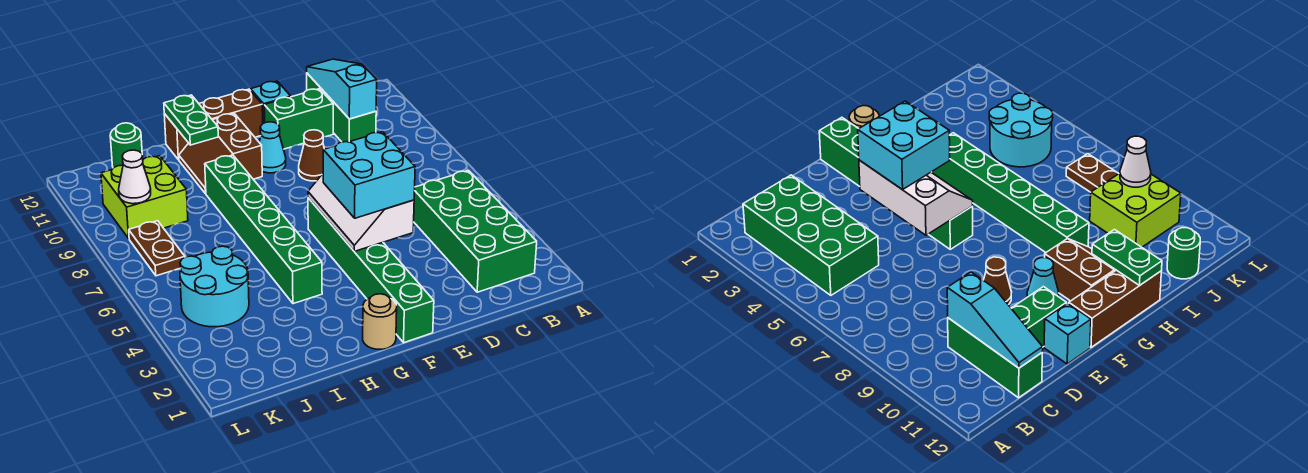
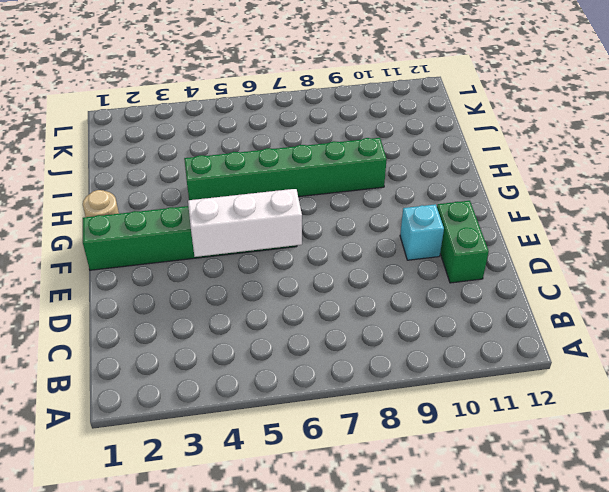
cyan 1x1 brick [400,204,444,260] -> cyan 1x1 brick moved to [251,81,291,124]
none -> green 2x4 brick [414,170,537,292]
none -> green 1x3 brick [307,73,376,142]
none -> brown 1x1 cone [299,130,324,181]

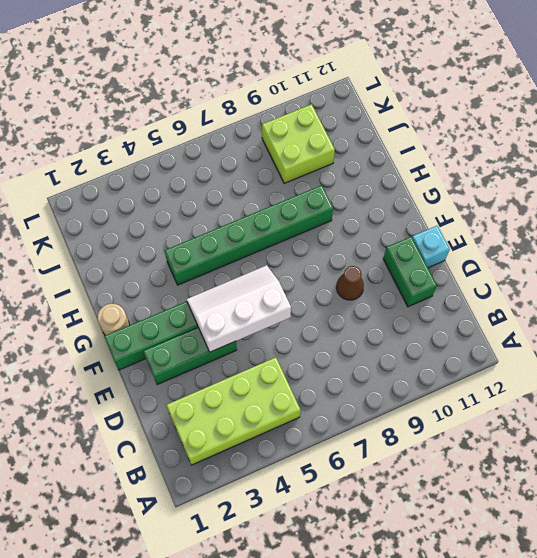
lime 2x4 brick [166,357,301,465] -> green 2x4 brick [414,170,537,292]
green 1x3 brick [143,327,237,385] -> green 1x3 brick moved to [307,73,376,142]
none -> cyan 1x1 cone [259,122,286,173]
none -> brown 1x3 brick [164,89,263,160]
none -> brown 2x2 slope [179,114,262,194]

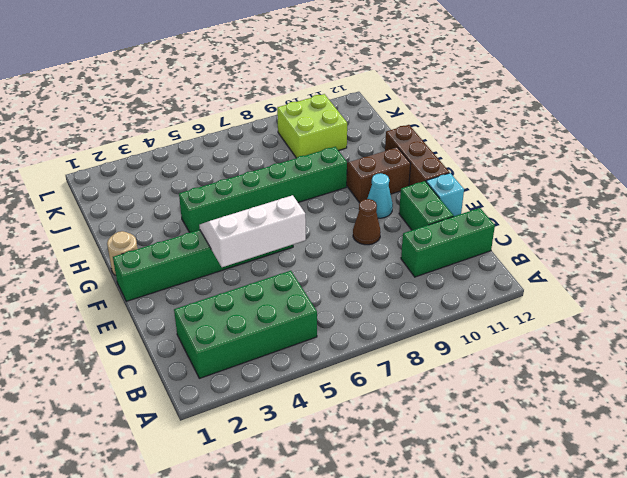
none -> cyan 2x2 round brick [180,246,249,327]
none -> green 1x1 round brick [110,123,142,168]
none -> brown 1x2 plate [129,221,185,276]

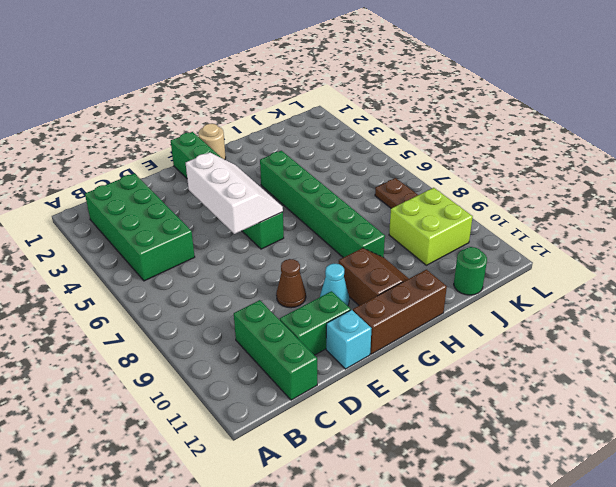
none -> cyan 2x2 round brick [180,246,249,327]
none -> cyan 1x3 slope [307,59,377,119]
none -> green 1x2 plate [164,95,218,145]

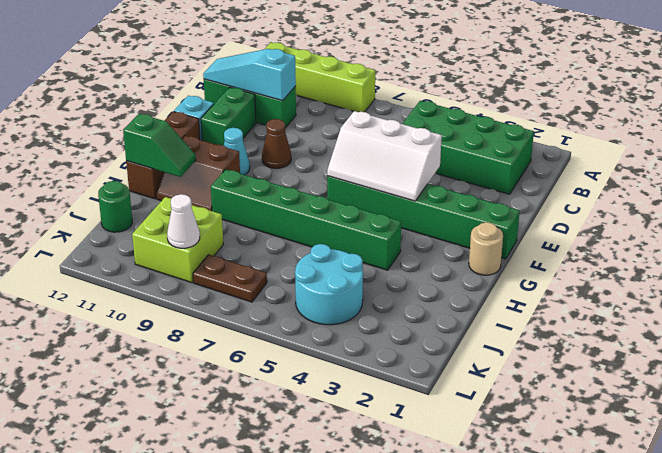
lime 1x4 brick [265,43,375,112] -> none
green 1x2 slope [123,114,196,177] -> green 1x2 plate [164,95,218,145]
none -> cyan 2x2 brick [323,132,415,218]

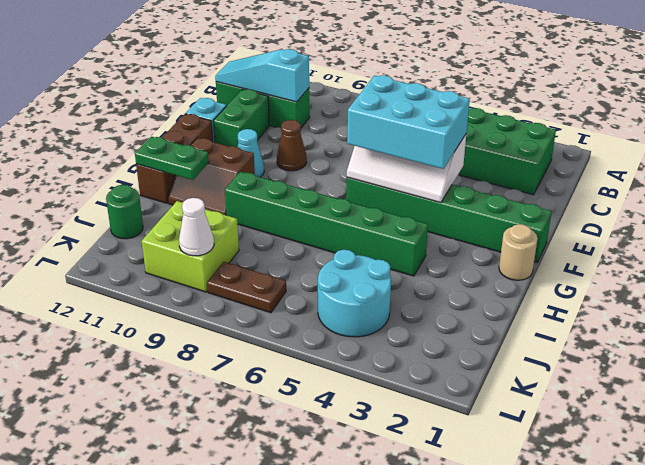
cyan 2x3 brick [347,75,470,169] -> cyan 2x2 brick [323,132,415,218]

